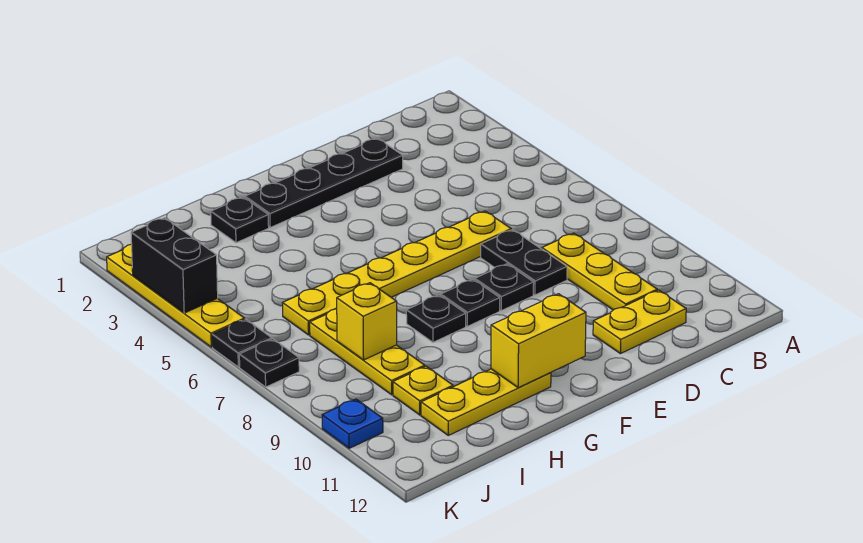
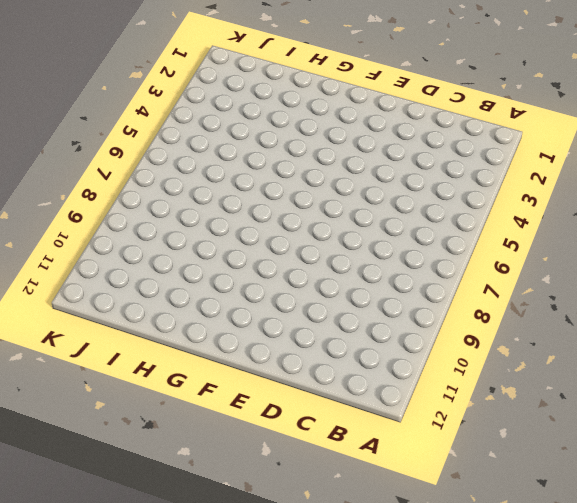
none -> yellow 1x3 plate [542,233,657,310]
none -> yellow 1x2 plate [593,290,686,354]
none -> black 1x4 plate [245,138,403,227]

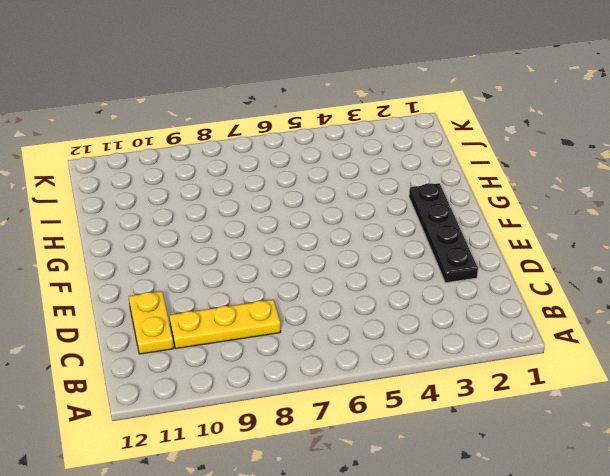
none -> yellow 1x6 plate [283,211,511,335]
none -> black 1x2 plate [481,230,567,295]
none -> black 1x1 plate [475,264,534,311]

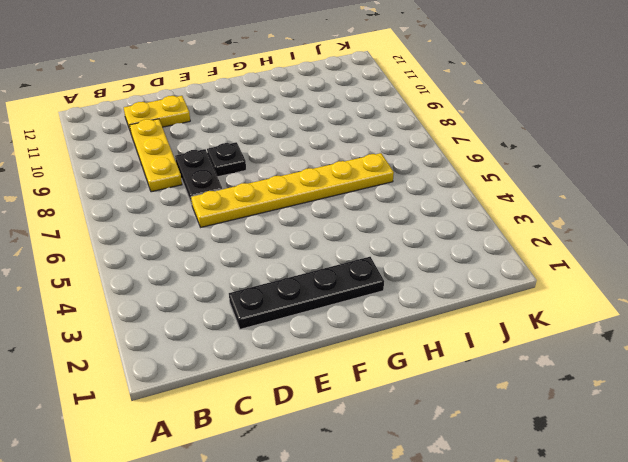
none -> black 1x1 plate [441,279,500,326]
none -> black 1x1 plate [406,295,466,342]
none -> yellow 1x3 plate [421,369,551,435]

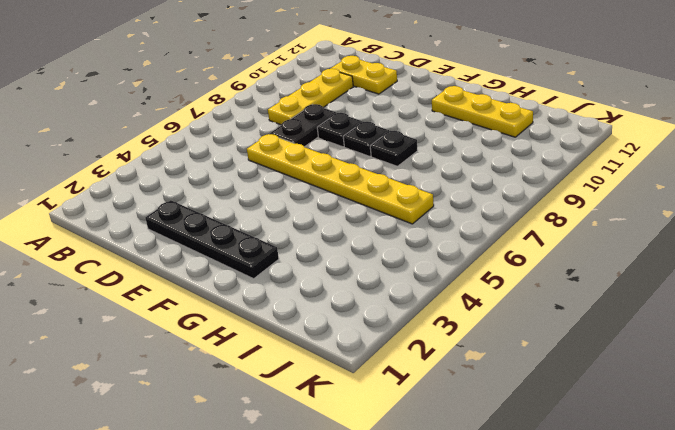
none -> black 1x1 plate [211,197,269,243]
none -> yellow 1x3 plate [310,309,425,395]
none -> yellow 1x1 plate [393,366,453,415]

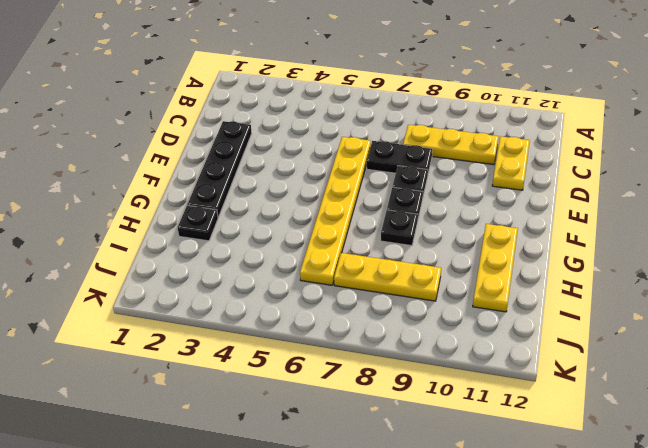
none -> yellow 1x1 plate [393,366,453,415]
none -> yellow 1x4 plate [107,244,245,347]
none -> black 1x1 plate [212,319,272,367]

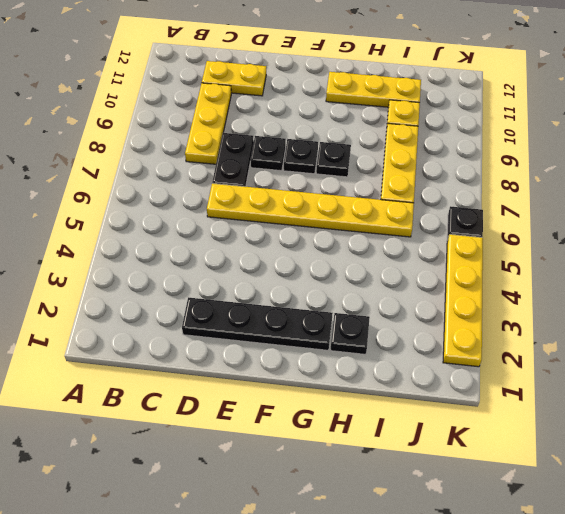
none -> black 1x1 plate [239,339,299,387]
none -> blue 1x1 plate [322,399,383,448]
none -> yellow 1x2 brick [491,294,586,388]

